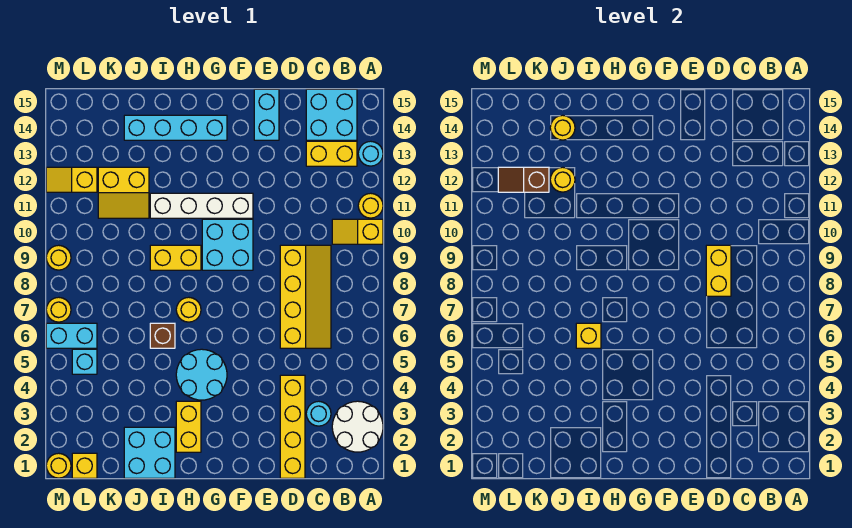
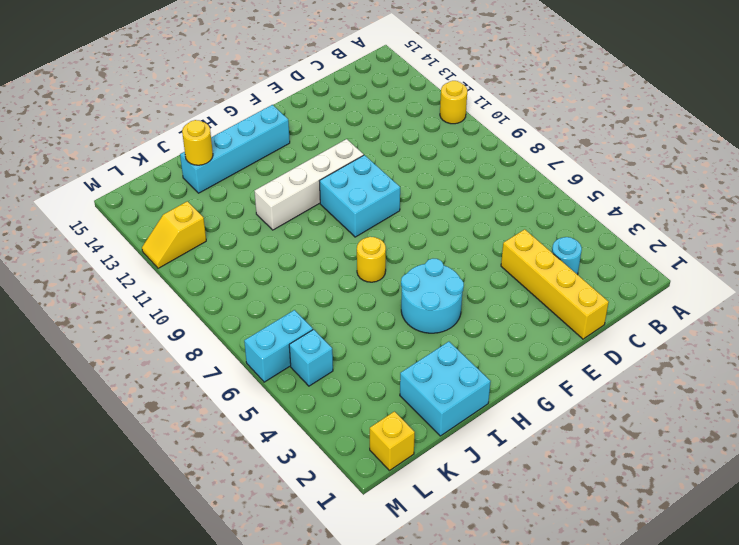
none -> white 2x2 round brick [332,401,383,452]
none -> yellow 1x2 slope [332,219,383,244]
none -> cyan 1x1 round brick [358,141,383,166]
none -> yellow 1x2 brick [306,141,357,166]

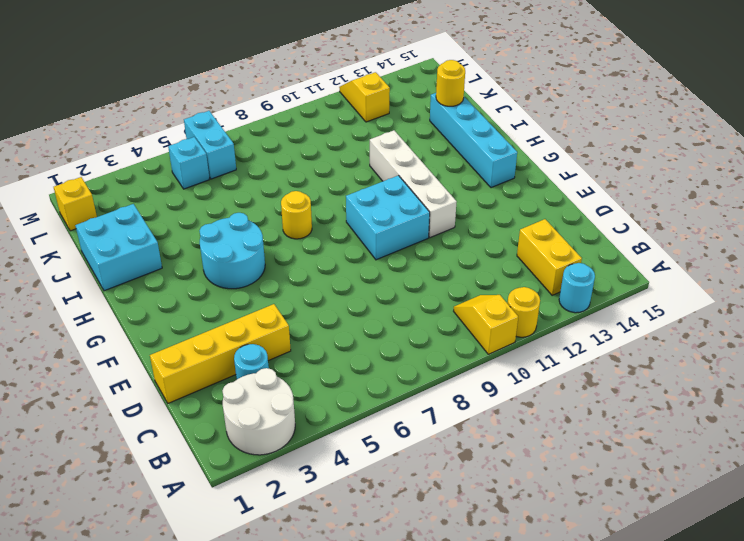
none -> cyan 2x2 brick [306,89,357,140]
none -> yellow 2x4 slope [280,245,331,348]
none -> cyan 1x2 brick [254,89,279,140]
none -> yellow 1x2 brick [176,401,201,452]

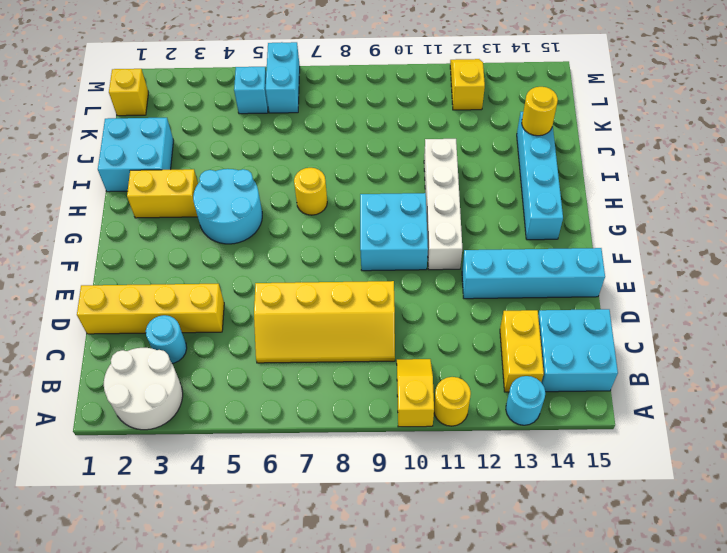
cyan 1x4 brick [462,248,605,299] -> cyan 1x2 brick [254,89,279,140]
none -> yellow 1x2 brick [150,245,201,270]
none -> brown 1x1 brick [150,323,175,348]
none -> yellow 2x2 slope [98,167,149,218]
none -> yellow 1x1 round brick [46,453,71,478]

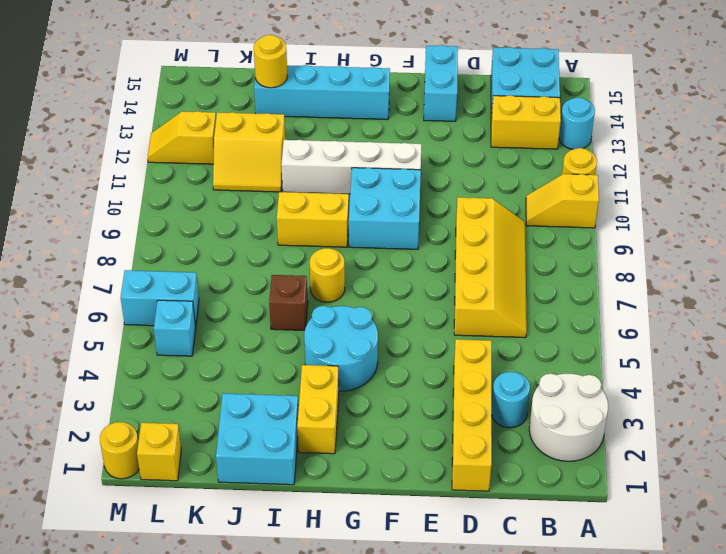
none -> yellow 1x1 round brick [46,297,71,322]
none -> yellow 1x1 round brick [46,245,71,270]
none -> yellow 1x2 brick [706,245,731,296]
none -> yellow 1x1 brick [576,323,601,348]

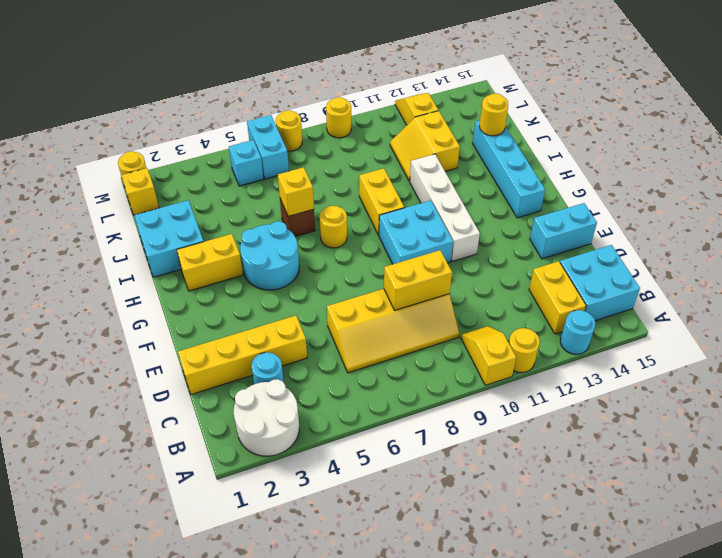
none -> yellow 1x1 round brick [550,167,575,192]
none -> brown 1x2 slope [498,167,549,192]

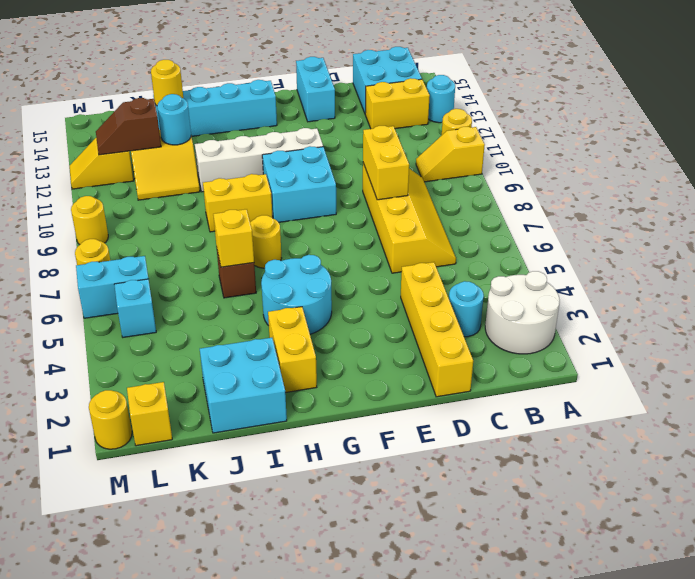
cyan 1x1 round brick [157,94,191,145] -> yellow 1x1 round brick [550,167,575,192]

